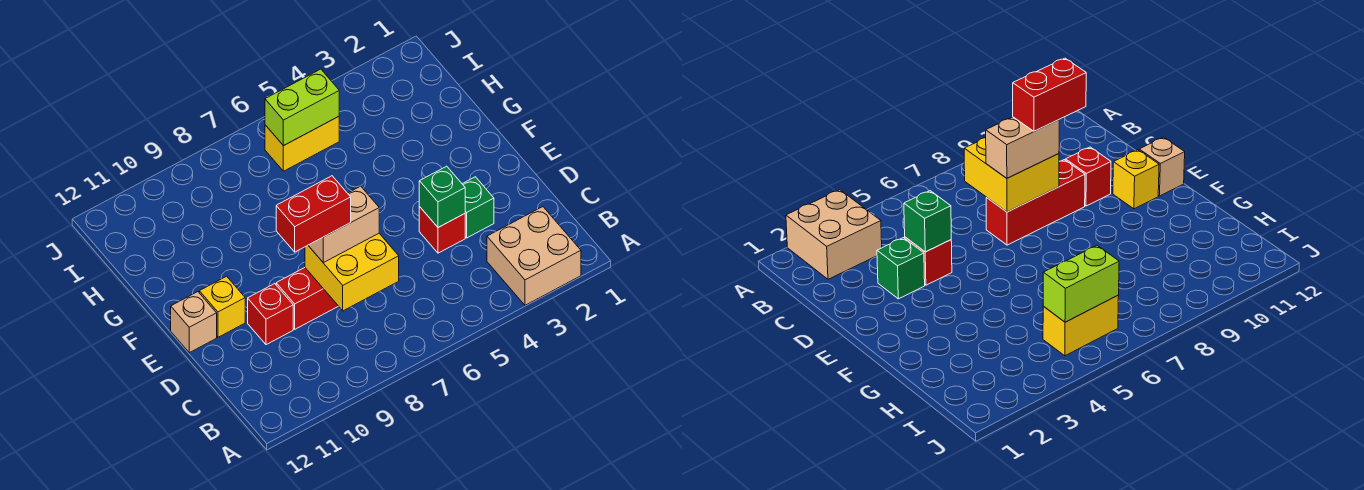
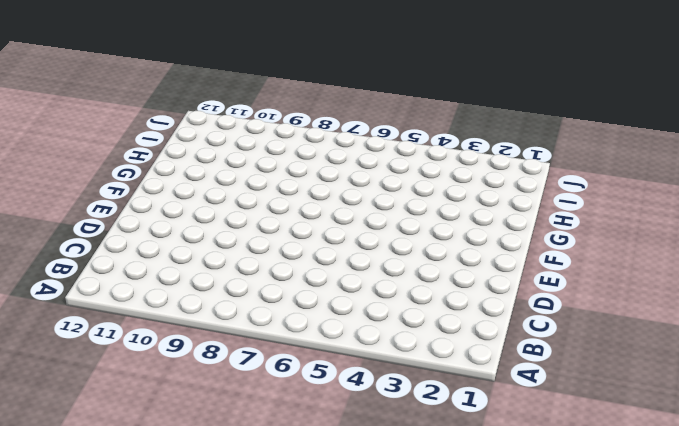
none -> tan 2x2 brick [487,207,581,305]
none -> green 1x1 brick [463,177,494,238]
none -> red 1x1 brick [419,207,465,253]

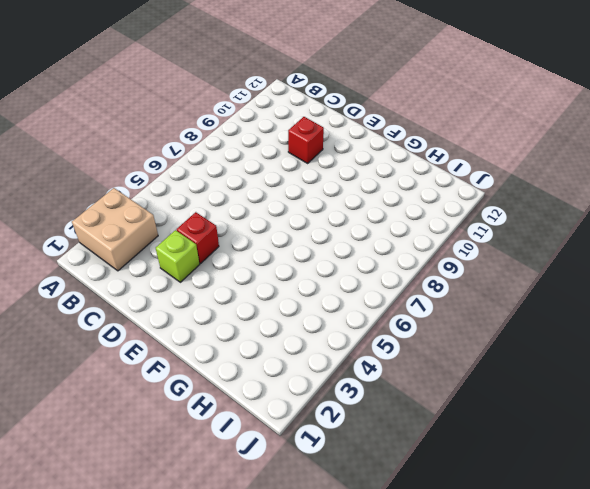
lime 1x1 brick [156,230,200,282] -> green 1x1 brick [463,177,494,238]
none -> red 1x3 brick [276,268,338,329]
none -> yellow 1x1 brick [199,276,245,337]
none -> tan 1x1 brick [171,292,217,353]

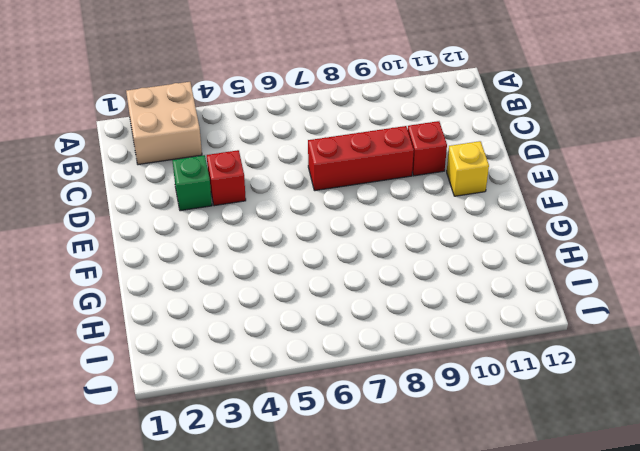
none -> tan 1x1 brick [171,292,217,353]
none -> yellow 1x2 brick [265,117,339,171]
none -> yellow 2x2 brick [305,233,399,311]

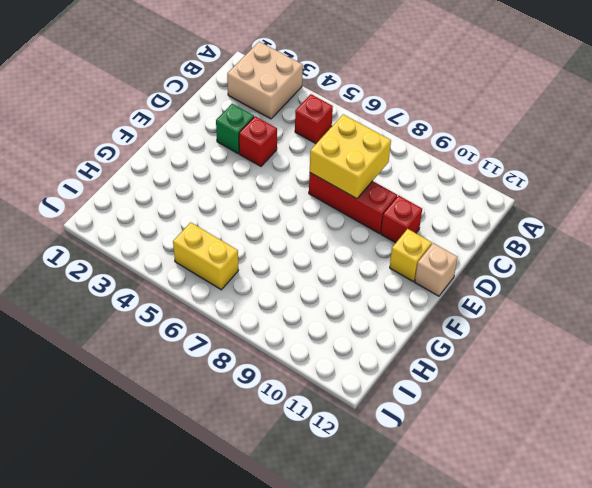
red 1x1 brick [295,94,333,144] -> none
none -> green 1x1 brick [419,166,465,227]
none -> lime 1x2 brick [265,69,339,146]
none -> tan 1x2 brick [308,186,379,263]

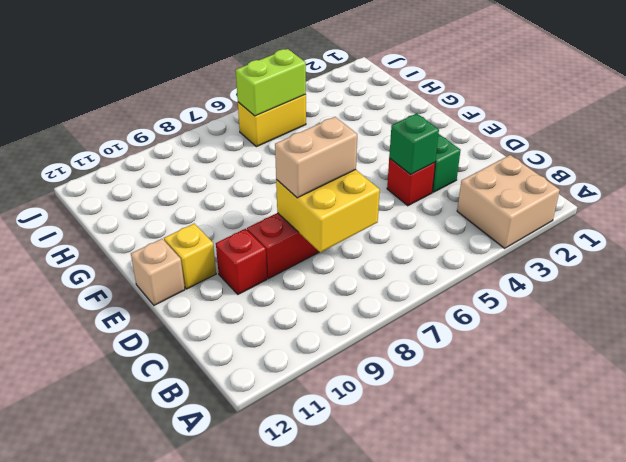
none -> red 1x2 brick [276,176,351,252]

